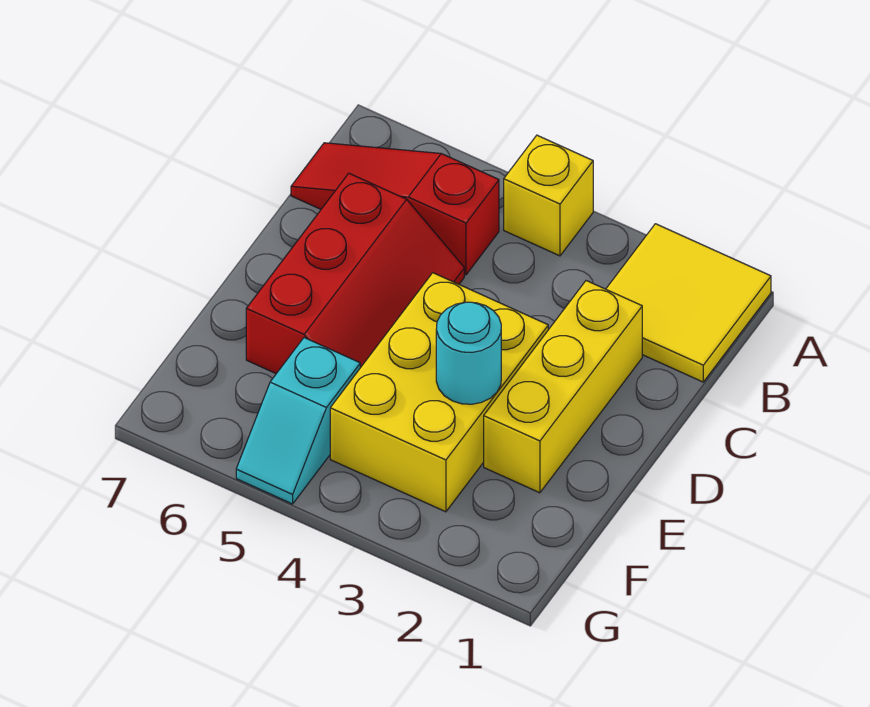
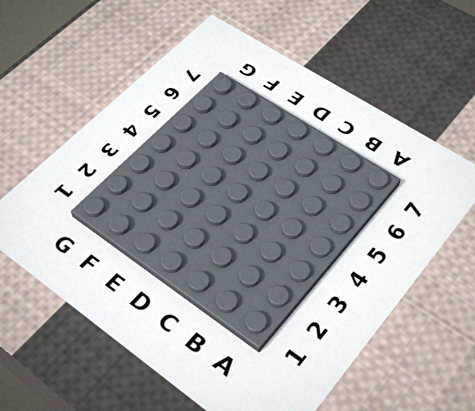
none -> yellow 2x2 tile [606,224,771,382]
none -> yellow 1x1 brick [504,135,593,256]

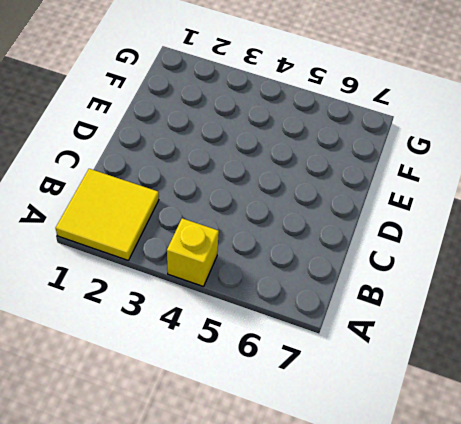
none -> red 1x3 slope [291,143,499,275]
none -> yellow 1x3 brick [484,281,642,493]

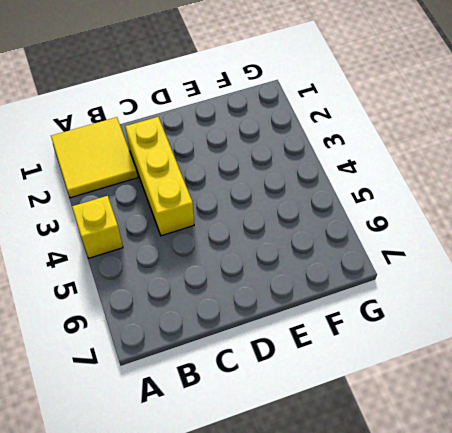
yellow 1x3 brick [125,117,194,236] -> yellow 1x3 brick turned to [484,281,642,493]
none -> red 1x3 slope [291,143,499,275]
none -> red 2x3 slope [246,173,464,374]

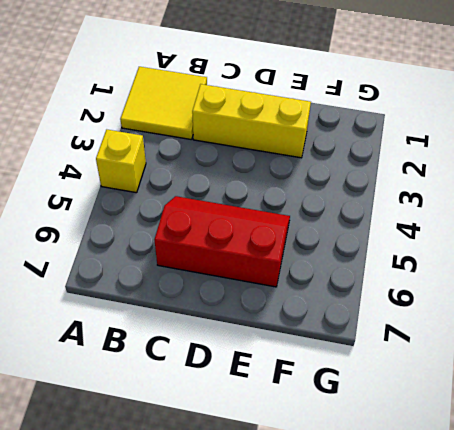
none -> red 1x3 slope [291,143,499,275]
none -> yellow 2x3 brick [330,273,548,512]

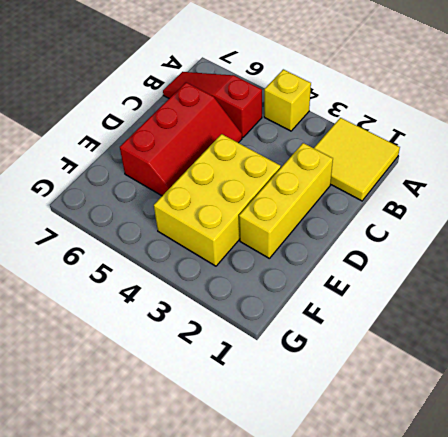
none -> cyan 1x2 slope [236,338,360,504]
none -> cyan 1x1 round brick [436,302,501,404]

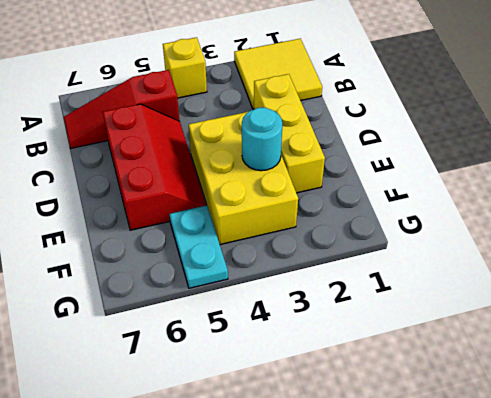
cyan 1x2 plate [169,205,228,288] -> cyan 1x2 slope [236,338,360,504]

